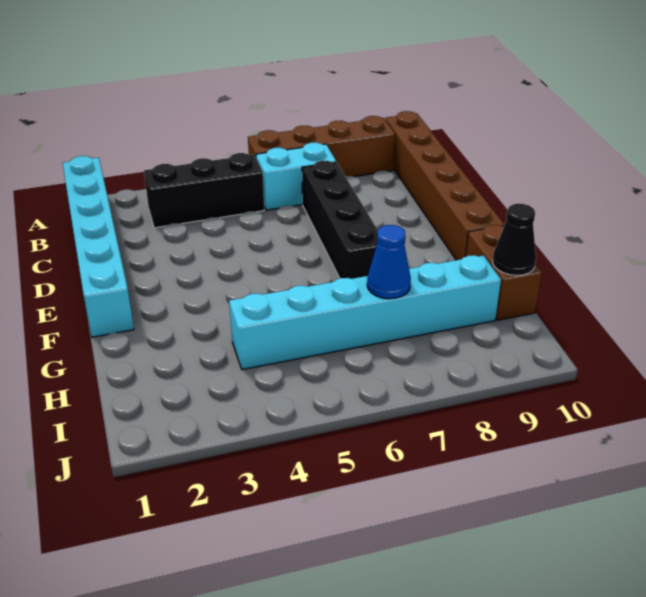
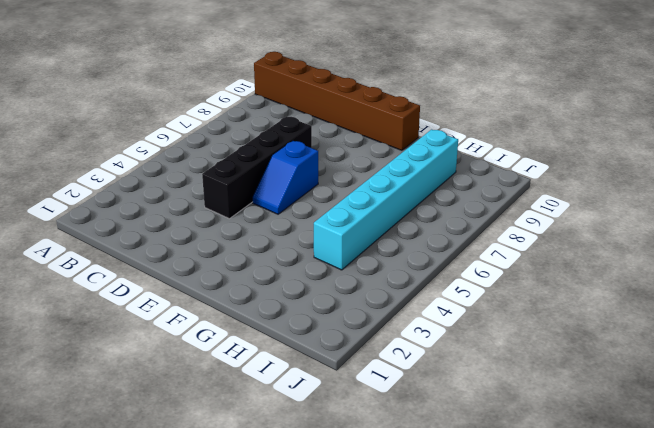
black 1x4 brick [202,117,312,219] -> black 1x4 brick turned to [302,161,378,279]
blue 1x2 slope [253,141,318,214] -> none
none -> cyan 1x6 brick [63,156,134,337]
none -> brown 1x4 brick [248,116,395,177]

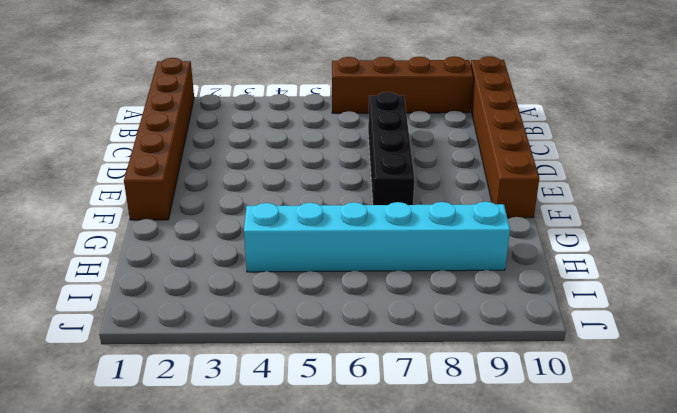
brown 1x6 brick [124,58,194,220] -> cyan 1x6 brick [63,156,134,337]
none -> black 1x3 brick [144,153,264,228]
none -> cyan 1x2 brick [256,143,336,210]

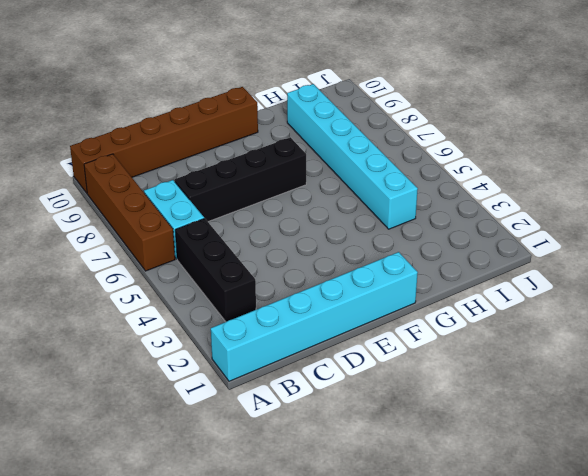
none -> brown 1x2 brick [466,225,542,320]
none -> blue 1x1 cone [367,225,411,299]

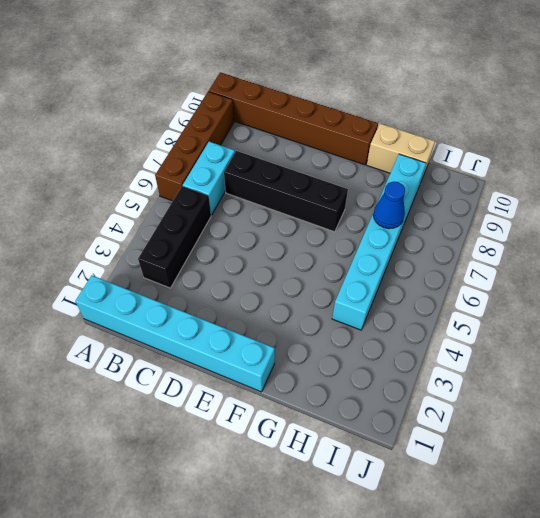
tan 1x2 brick [367,124,435,180] -> brown 1x2 brick [466,225,542,320]
none -> black 1x1 cone [493,204,536,275]

